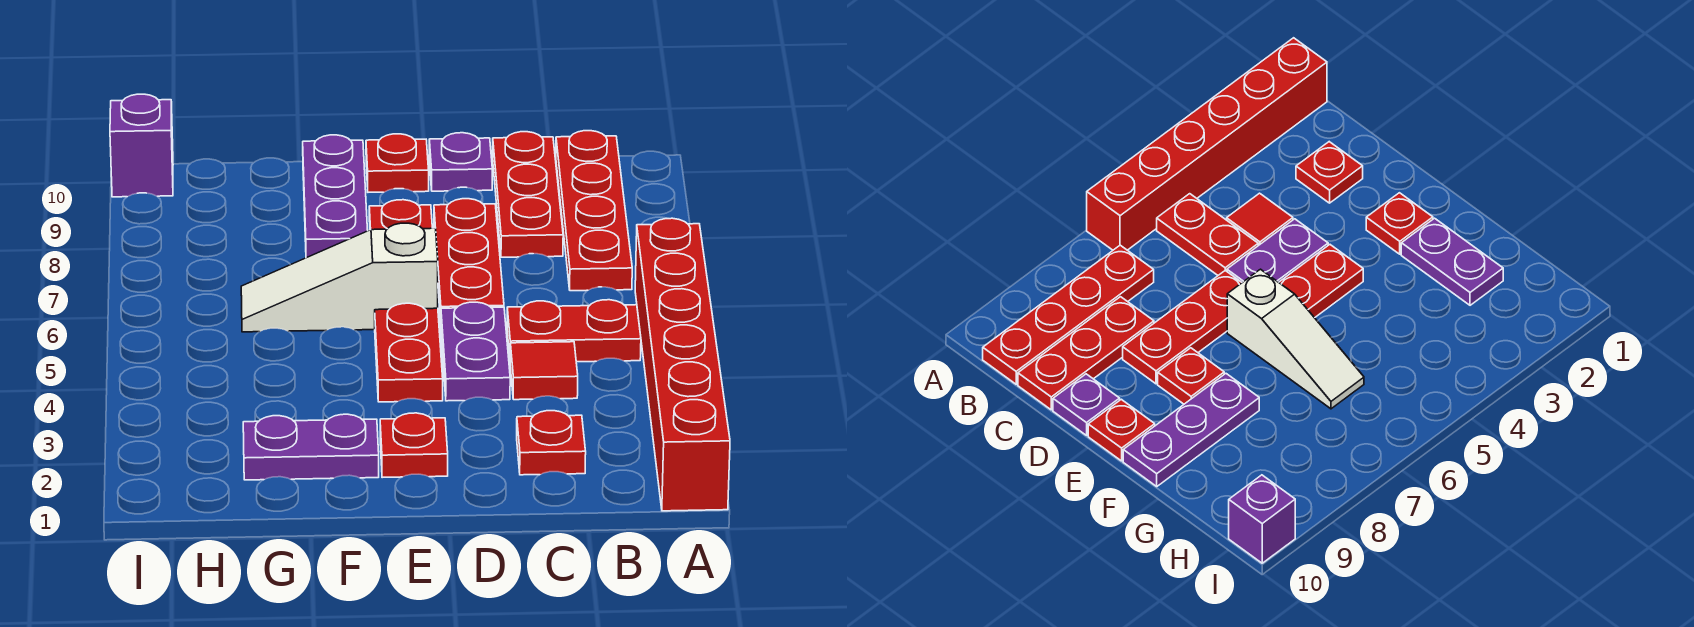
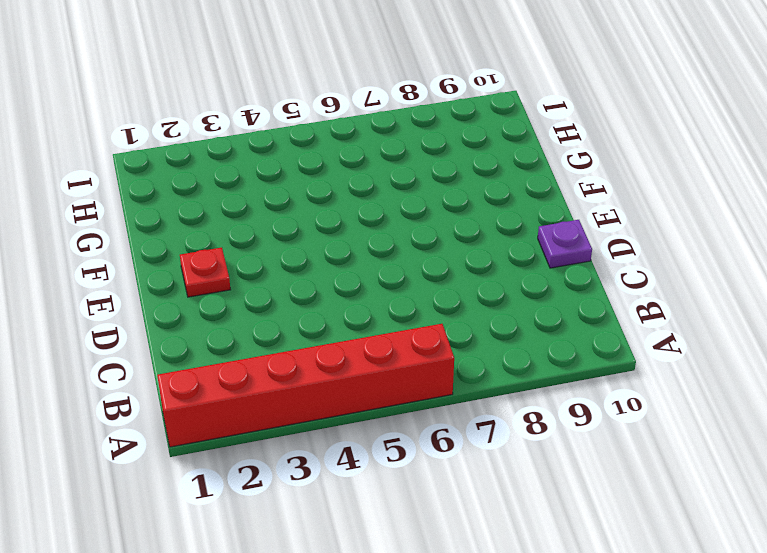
none -> red 1x2 plate [507,300,641,362]
none -> red 1x4 plate [556,131,632,291]
none -> red 1x1 plate [517,411,586,475]

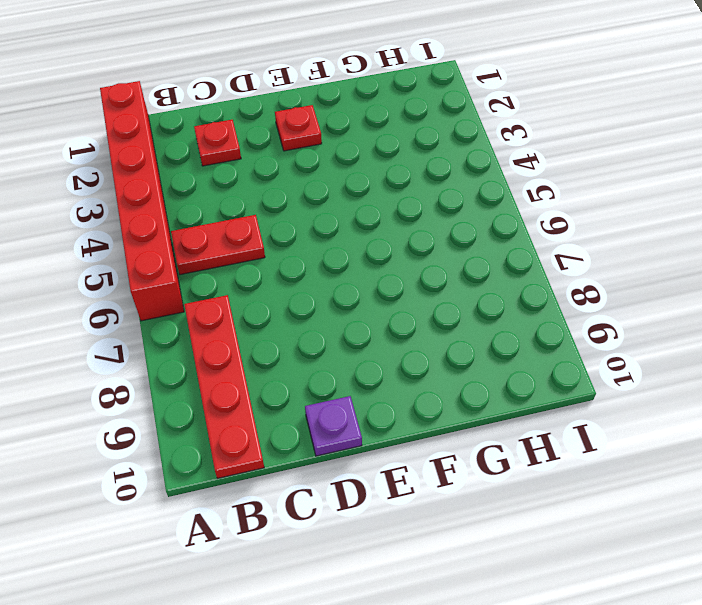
none -> red 1x1 tile [510,342,578,400]
none -> red 1x3 plate [493,132,563,257]
none -> purple 1x2 plate [441,302,510,401]

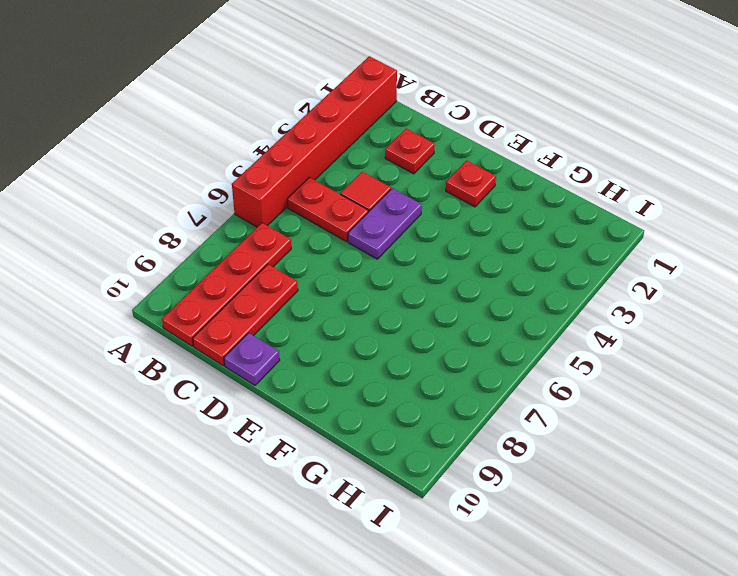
none -> red 1x3 plate [434,199,504,323]
none -> red 1x2 plate [375,303,443,402]
none -> white 1x3 slope [241,223,438,332]

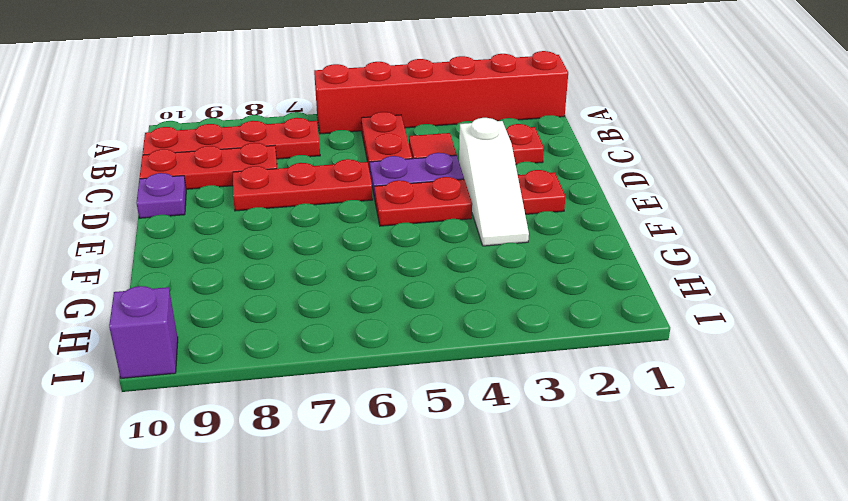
white 1x3 slope [459,118,529,246] -> white 1x3 slope moved to [241,223,438,332]
none -> red 1x1 plate [369,200,432,230]
none -> red 1x1 plate [366,134,429,192]
none -> purple 1x2 plate [243,414,379,480]

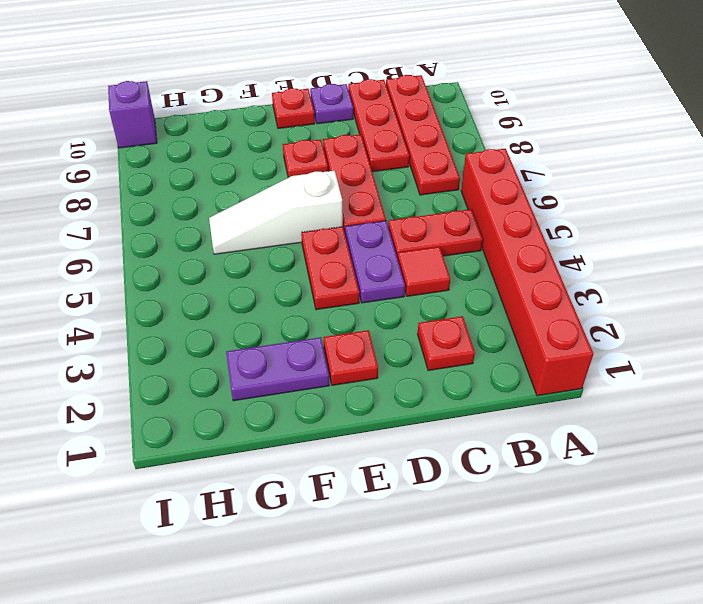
none -> purple 1x3 plate [303,135,368,258]

